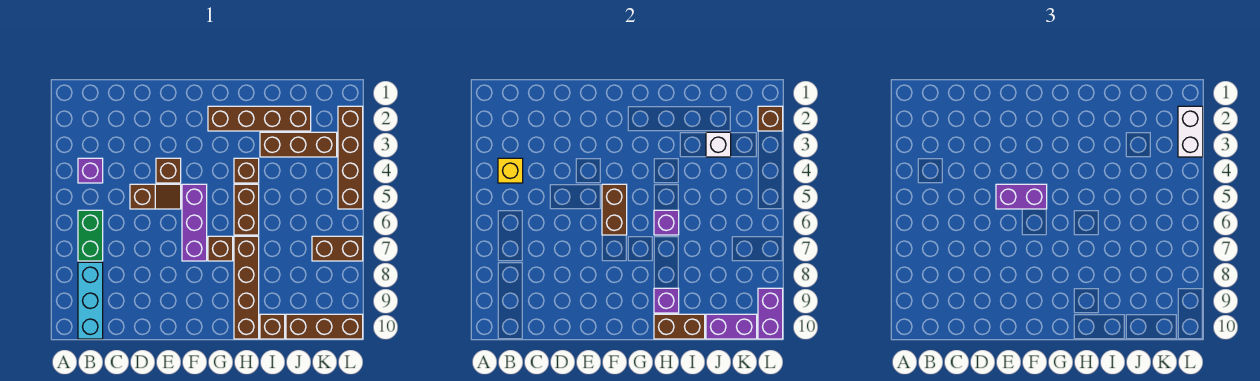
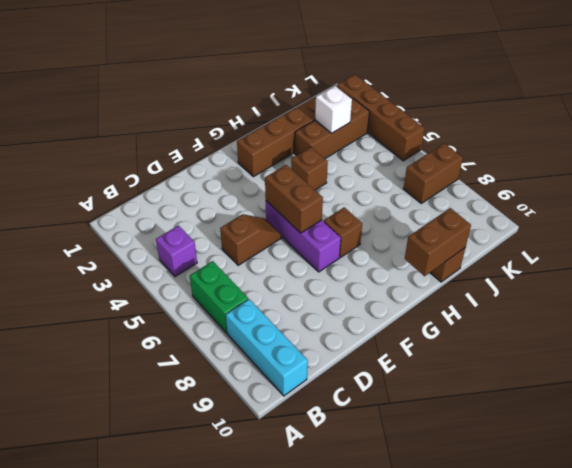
none -> brown 1x1 brick [156,158,181,183]
none -> brown 1x2 brick [234,184,259,235]
none -> brown 1x4 brick [234,236,259,339]

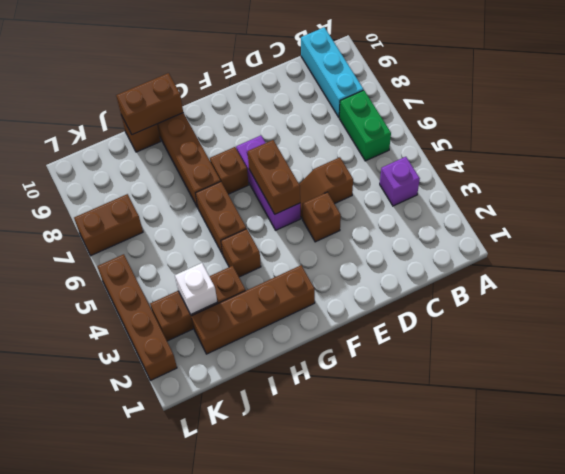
none -> brown 1x3 brick [286,314,363,339]
none -> yellow 1x1 brick [498,158,523,183]
none -> purple 1x1 brick [654,210,679,235]

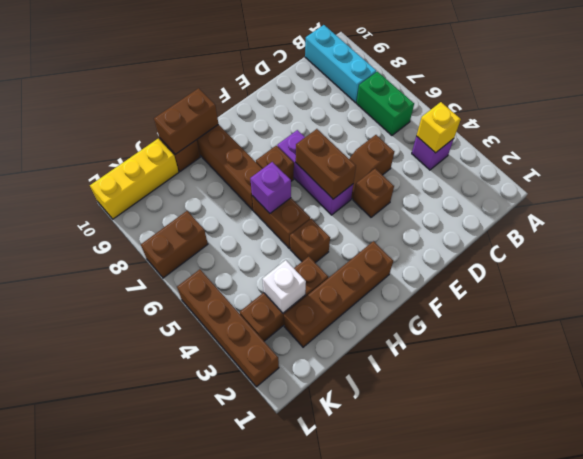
yellow 1x3 brick [90,139,179,219] -> brown 1x3 brick [286,314,363,339]
none -> purple 1x1 brick [654,288,679,313]
none -> purple 1x2 brick [706,314,757,339]
none -> brown 1x1 brick [758,106,783,131]

